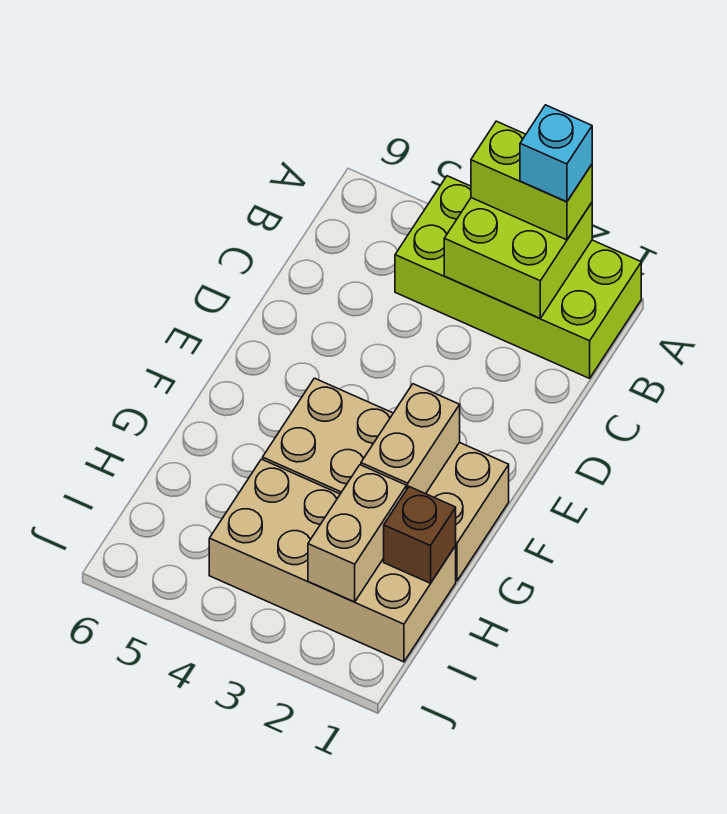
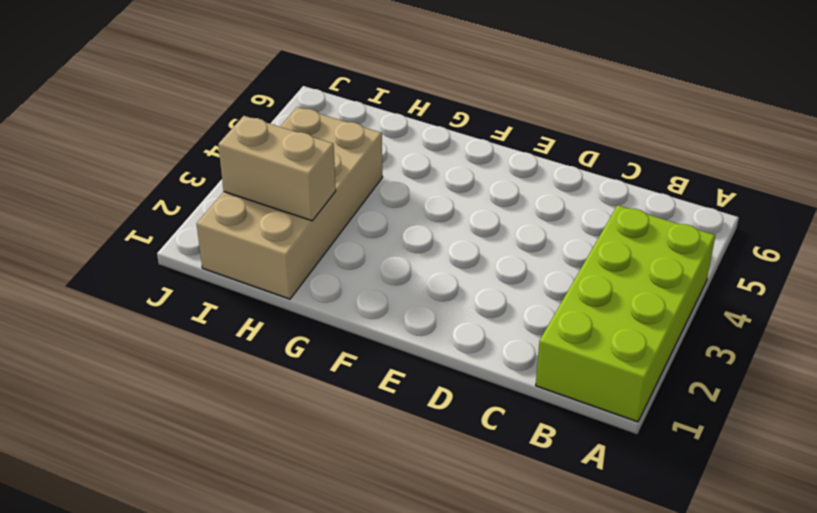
none -> tan 2x4 brick [263,378,509,581]
none -> lime 2x2 brick [444,198,592,318]

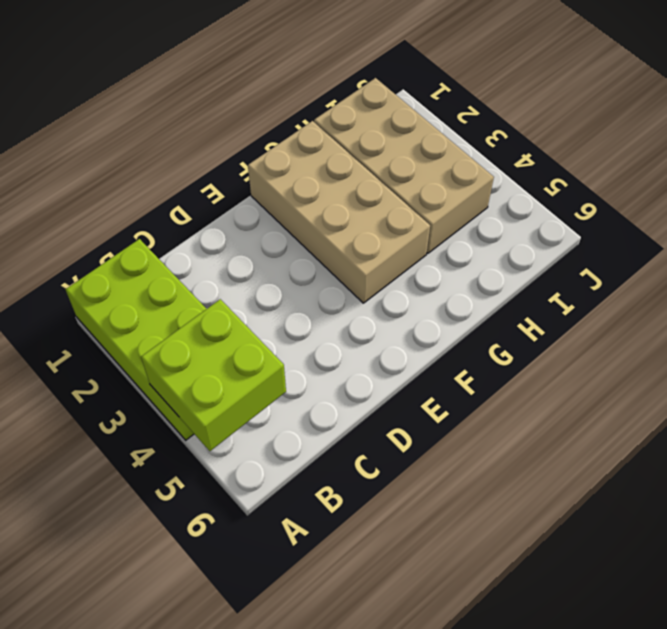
lime 2x2 brick [141,299,286,451] -> lime 2x2 brick moved to [444,198,592,318]
none -> tan 1x2 brick [361,384,460,494]
none -> brown 1x1 brick [384,487,456,583]

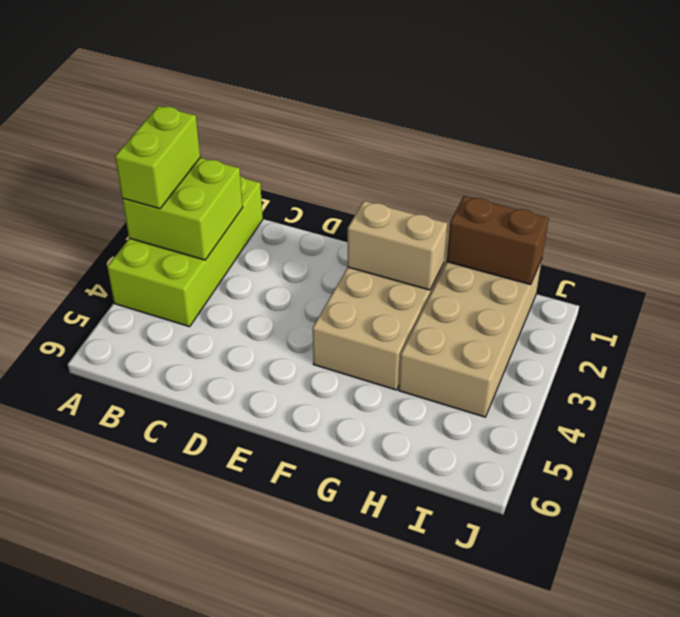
brown 1x2 brick [447,196,549,285] -> brown 1x1 brick [384,487,456,583]
none -> tan 1x2 brick [308,465,407,602]
none -> cyan 1x1 brick [520,105,592,202]

